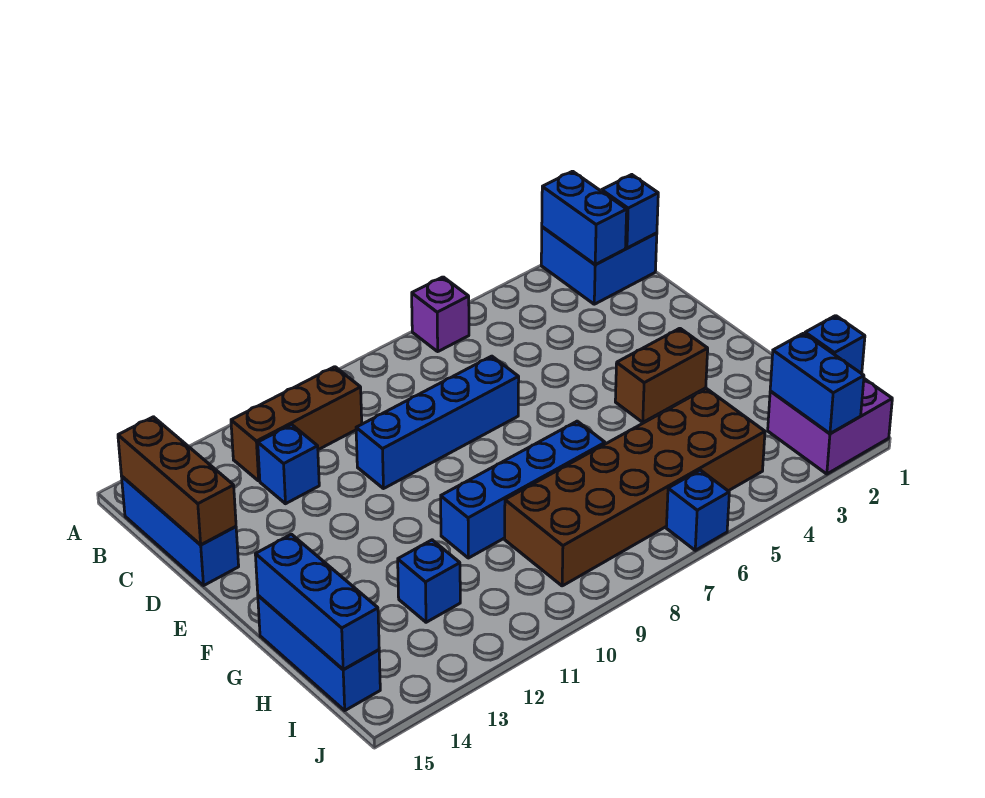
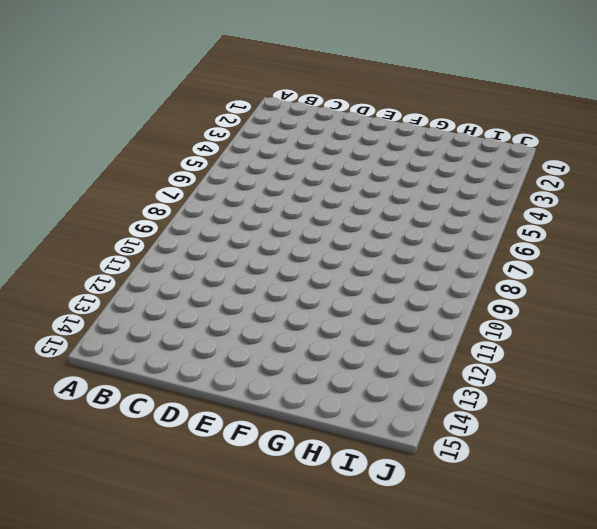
none -> blue 2x2 brick [541,227,657,304]
none -> purple 1x1 brick [412,277,469,351]
none -> brown 1x3 brick [231,367,362,481]

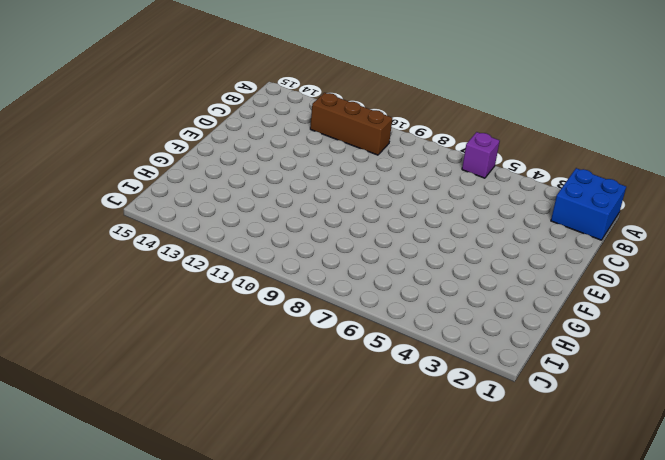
none -> blue 1x3 brick [122,477,239,585]
none -> blue 1x1 brick [258,425,319,504]
none -> blue 1x4 brick [356,356,519,489]

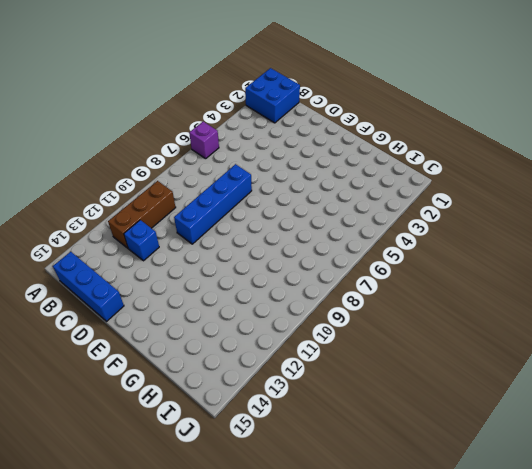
none -> brown 1x2 brick [615,328,708,422]
none -> blue 1x4 brick [441,421,605,558]
none -> blue 1x3 brick [258,596,380,710]

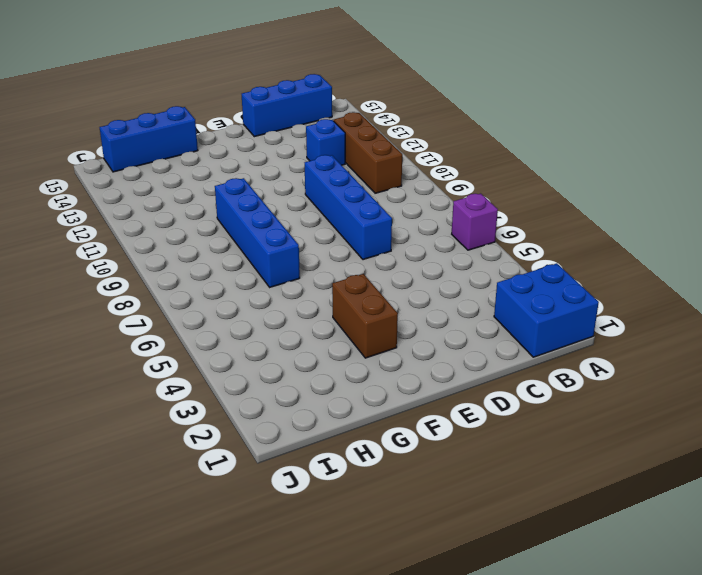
none -> brown 2x6 brick [505,389,765,586]
none -> blue 1x1 brick [398,540,460,622]
none -> purple 2x2 brick [768,379,892,474]

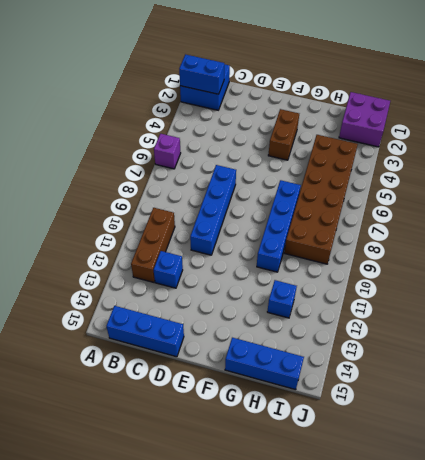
none -> blue 1x1 brick [666,470,729,550]
none -> blue 1x1 brick [602,175,658,248]
none -> brown 1x3 brick [118,417,236,545]

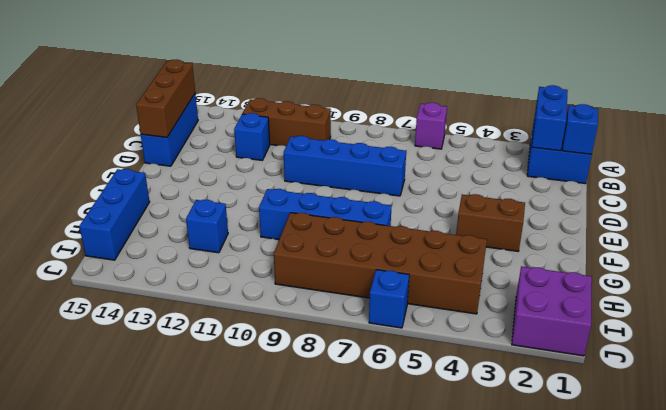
none -> blue 1x3 brick [255,534,379,670]
none -> blue 1x1 brick [805,316,865,374]
none -> blue 1x2 brick [770,333,864,433]

